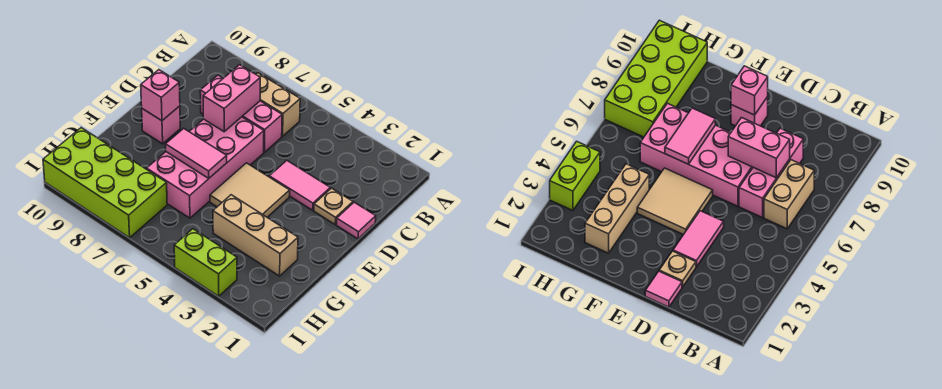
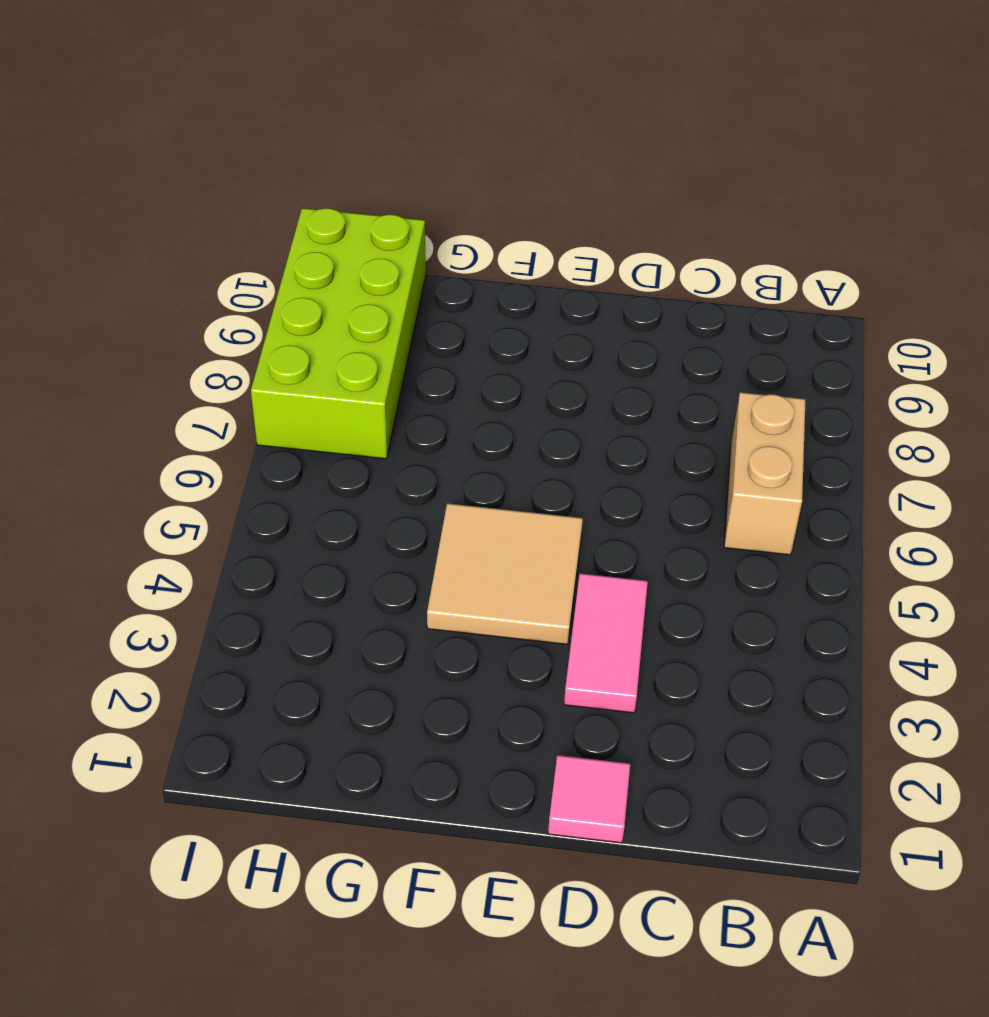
none -> pink 1x3 brick [200,75,282,152]
none -> tan 1x1 plate [314,188,353,224]
none -> pink 2x4 brick [147,117,264,218]

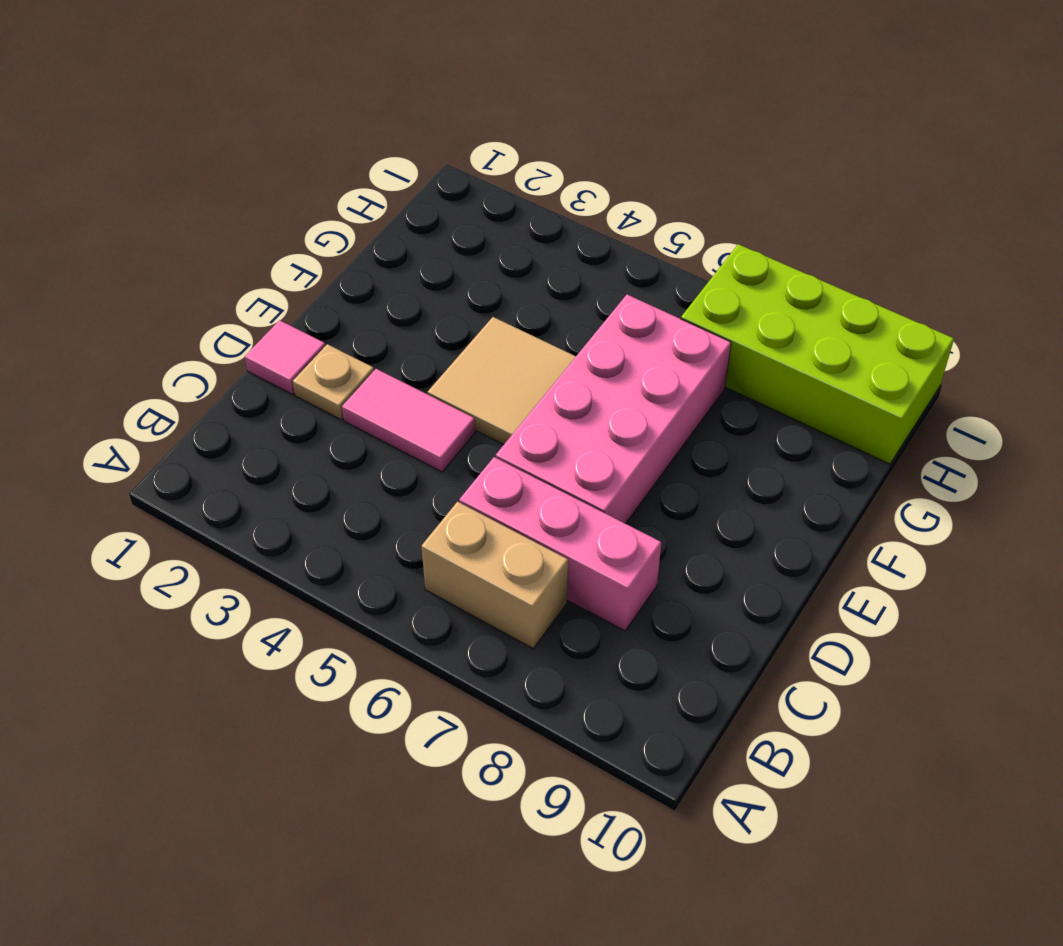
none -> pink 1x1 brick [142,106,180,144]
none -> tan 1x3 brick [213,195,298,276]
none -> lime 1x2 brick [174,229,237,296]

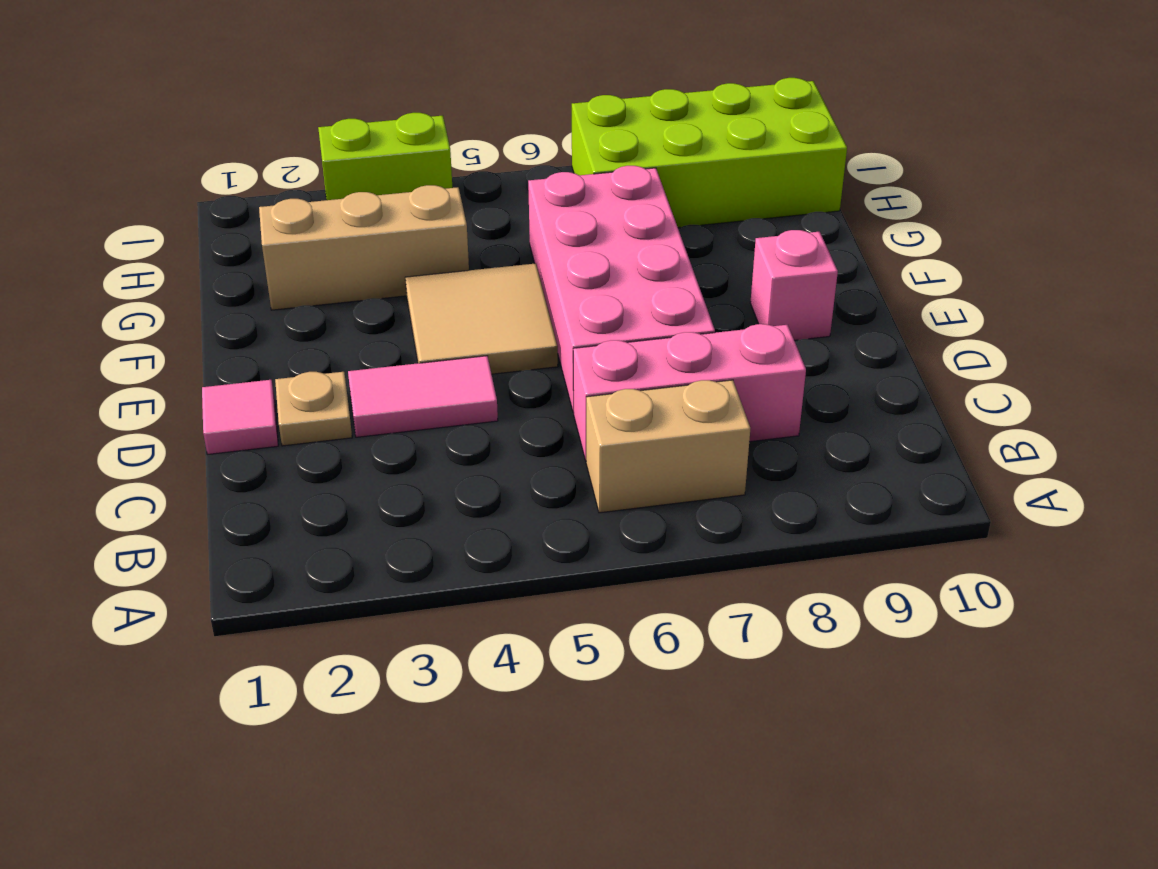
none -> pink 1x2 brick [203,65,260,132]
none -> pink 1x1 brick [141,70,180,121]
none -> pink 1x2 tile [166,128,227,179]

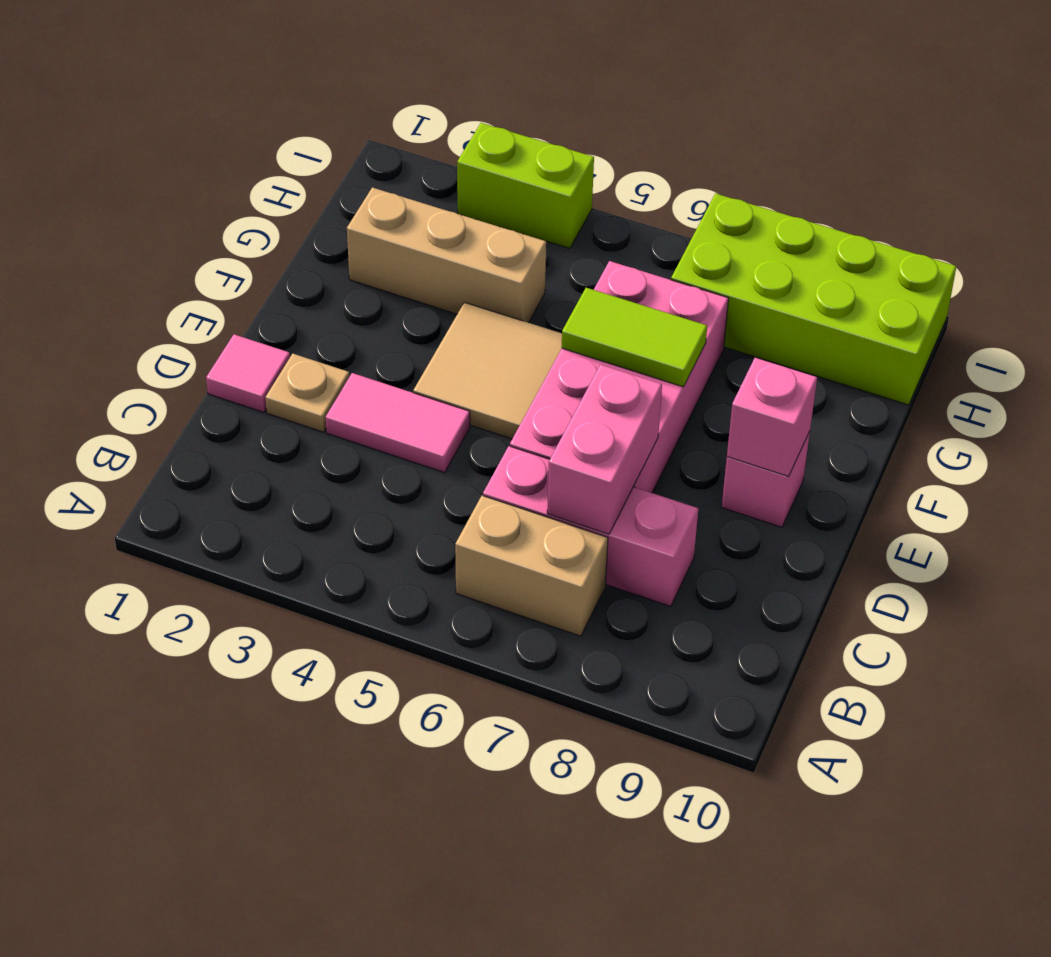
lime 1x2 tile [562,288,707,387] -> pink 1x2 tile [166,128,227,179]

